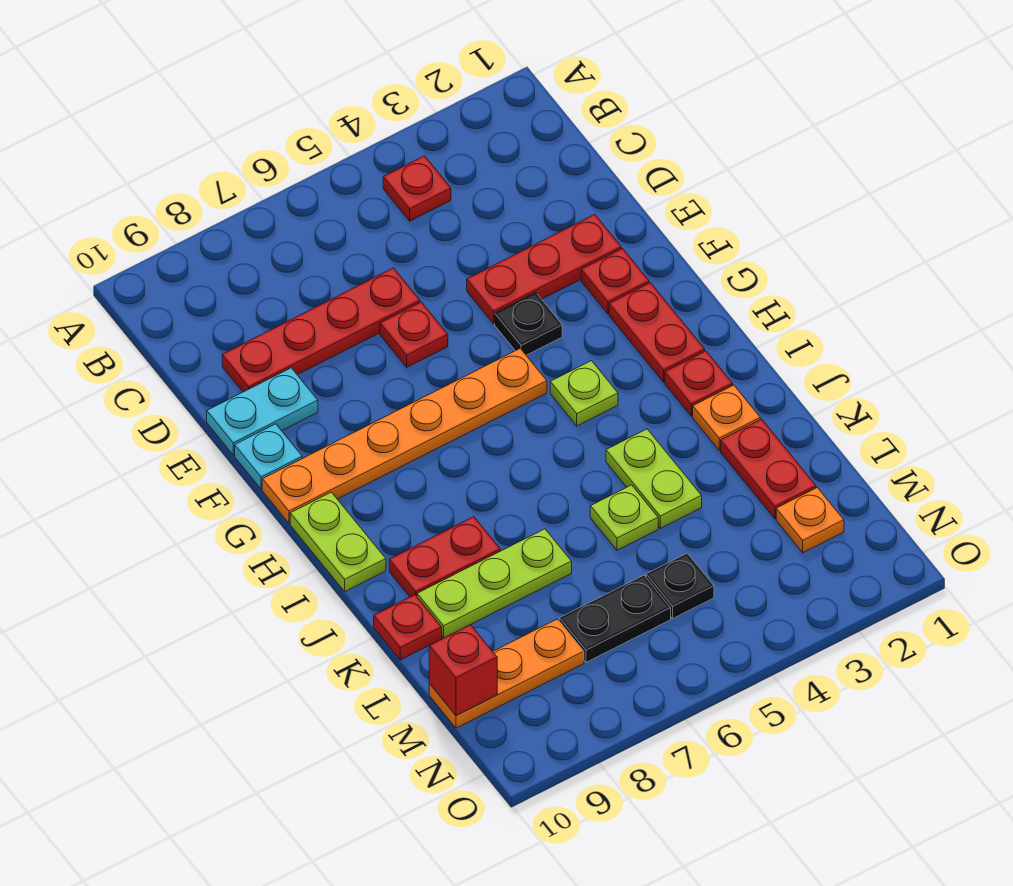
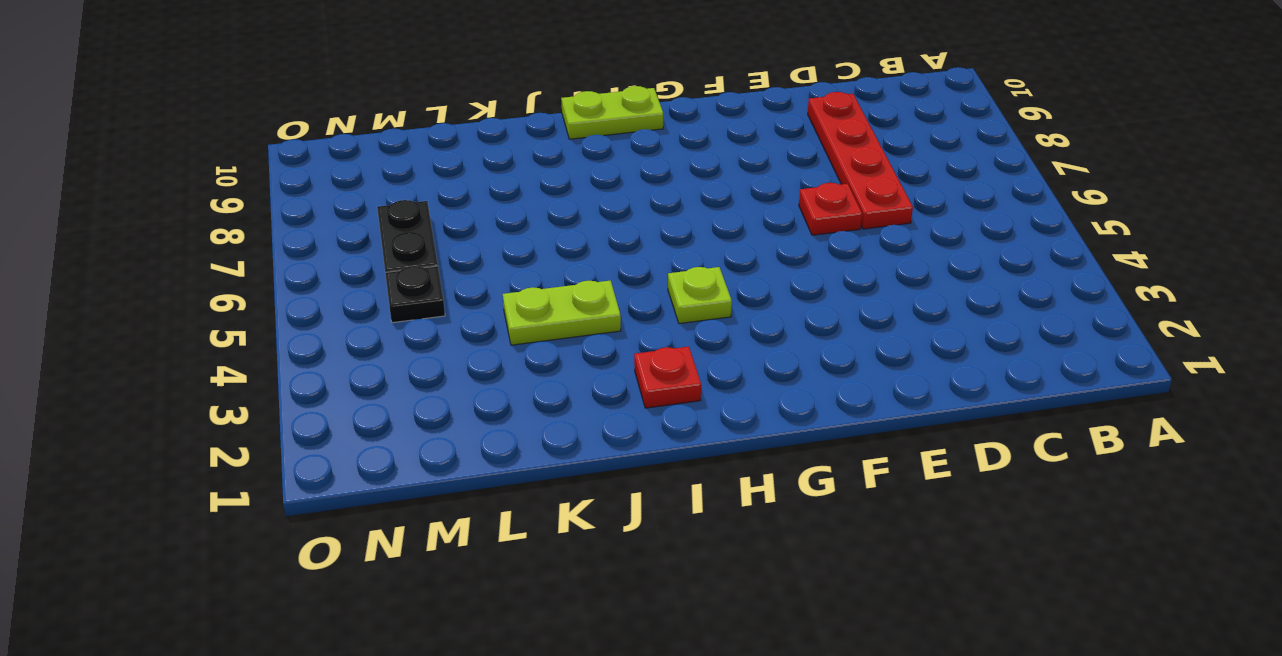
none -> red 1x1 plate [383,156,451,221]
none -> red 1x3 plate [467,214,621,324]
none -> cyan 1x2 plate [207,368,318,455]

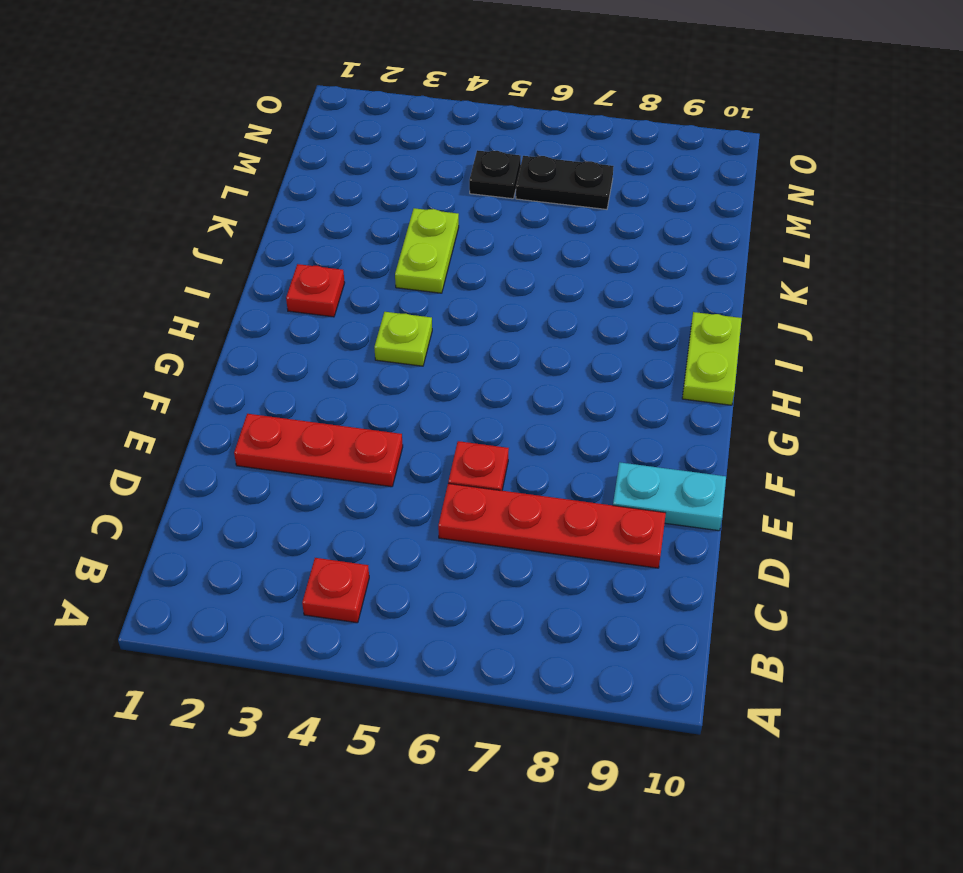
none -> red 1x1 plate [581,249,649,314]
none -> black 1x1 plate [495,292,562,355]
none -> cyan 1x1 plate [235,424,302,489]

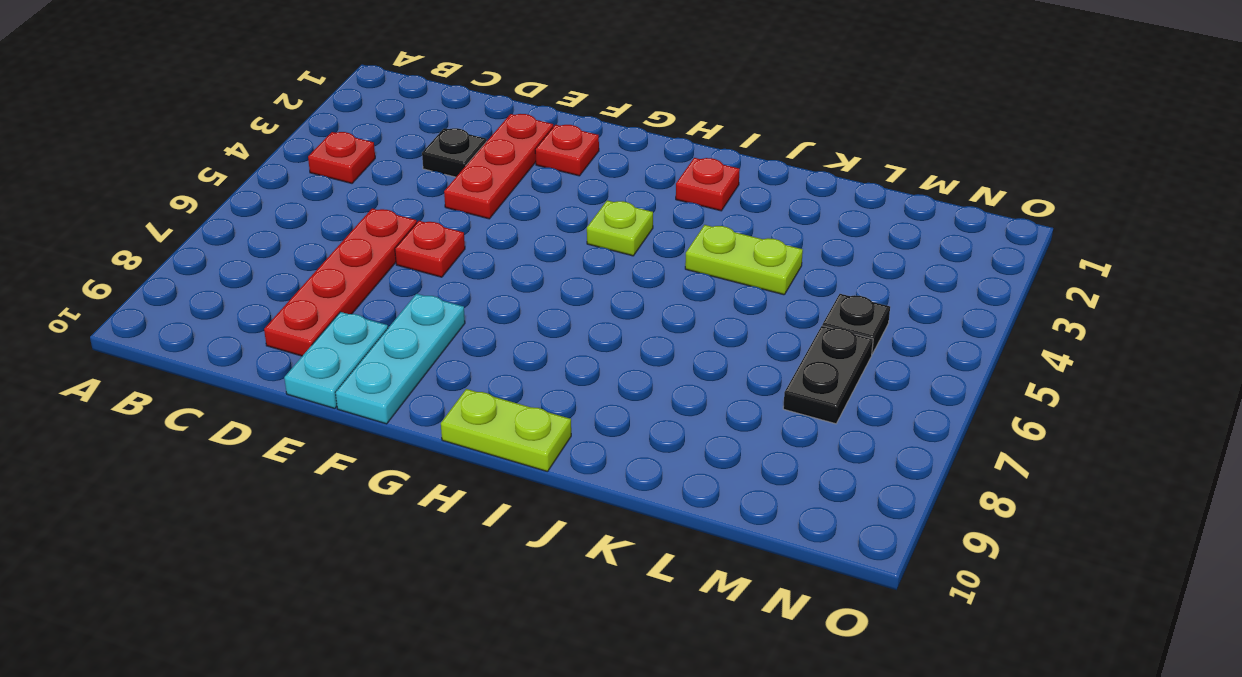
black 1x1 plate [422,128,487,177] -> black 1x1 plate moved to [495,292,562,355]
cyan 1x3 plate [336,294,465,424] -> cyan 1x1 plate [235,424,302,489]
none -> red 1x2 plate [609,283,705,382]
none -> orange 1x6 plate [262,348,547,523]
none -> orange 1x1 plate [693,385,760,450]

